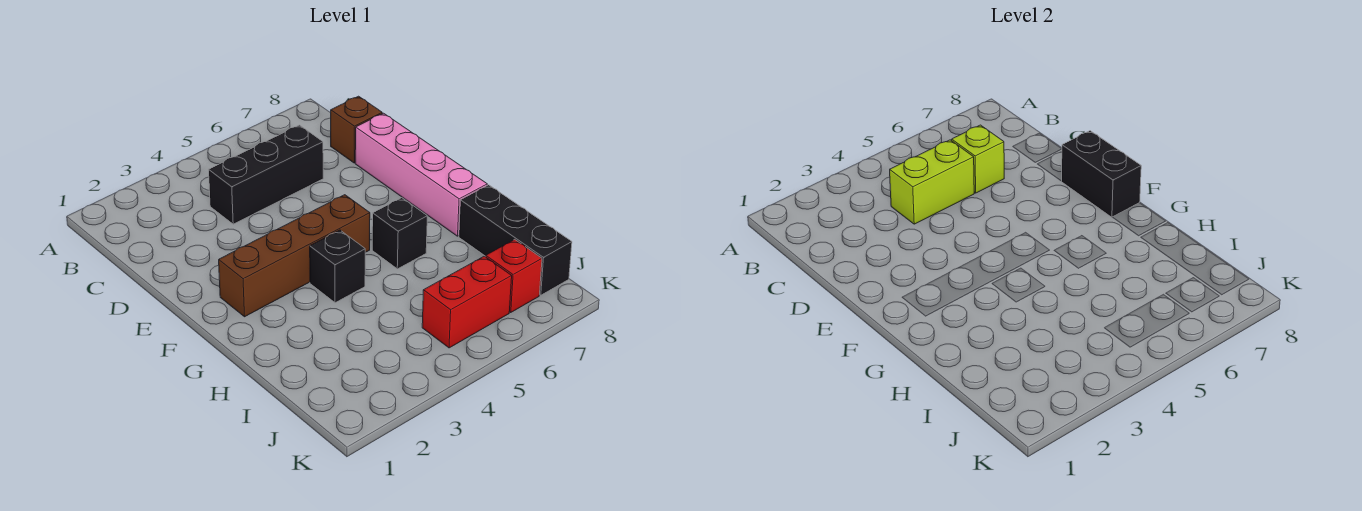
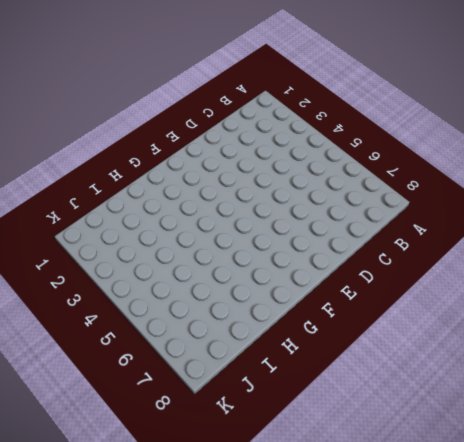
none -> black 1x3 brick [209,125,323,224]
none -> brown 1x1 brick [331,96,382,163]
none -> pink 1x4 brick [355,113,487,236]

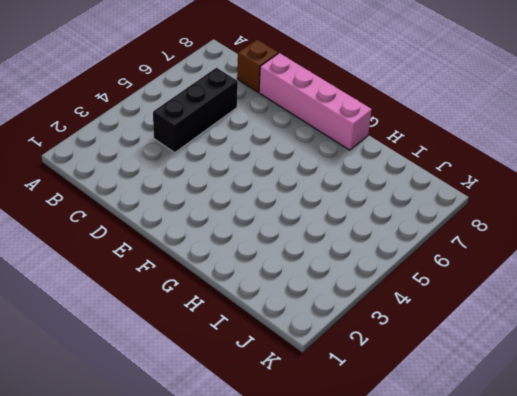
none -> brown 1x4 brick [219,195,370,317]
none -> black 1x1 brick [310,230,365,303]
none -> black 1x1 brick [372,198,427,269]

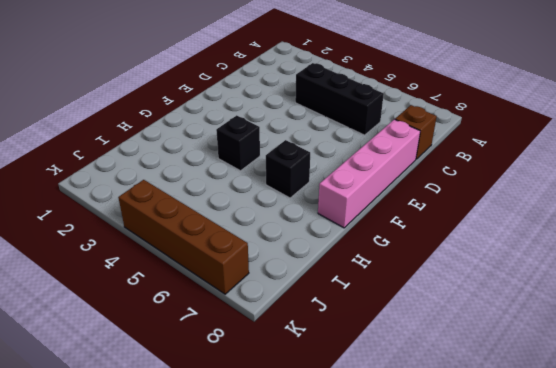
brown 1x4 brick [118,180,249,294] -> brown 1x4 brick moved to [219,195,370,317]
none -> black 1x3 brick [459,185,572,295]
none -> red 1x2 brick [422,256,512,348]
none -> red 1x1 brick [486,239,542,313]

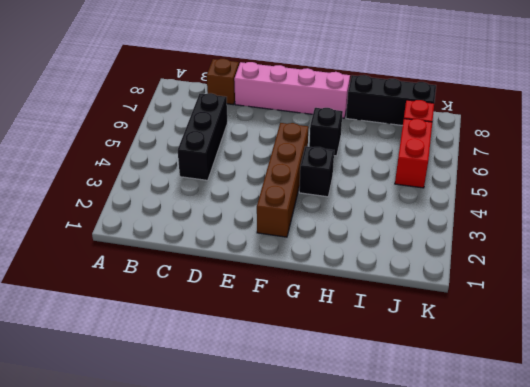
none -> lime 1x2 brick [890,140,974,224]
none -> lime 1x1 brick [952,125,1004,193]
none -> black 1x2 brick [1062,131,1141,217]

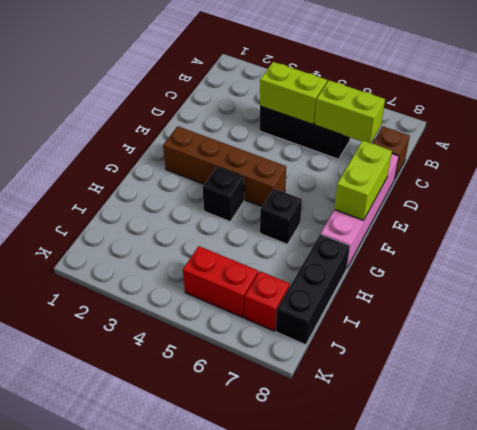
lime 1x2 brick [315,80,385,143] -> lime 1x1 brick [952,125,1004,193]
lime 1x2 brick [334,141,392,221] -> black 1x2 brick [1062,131,1141,217]

